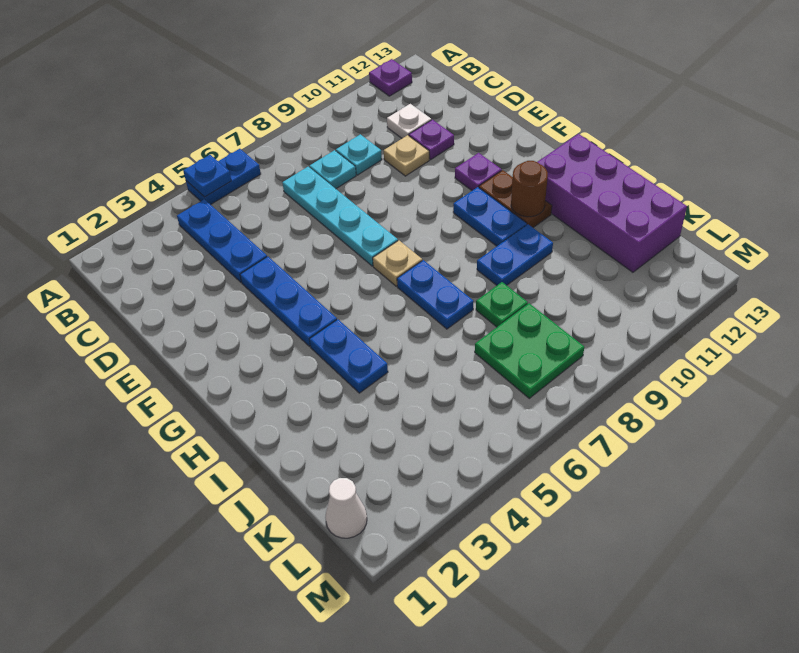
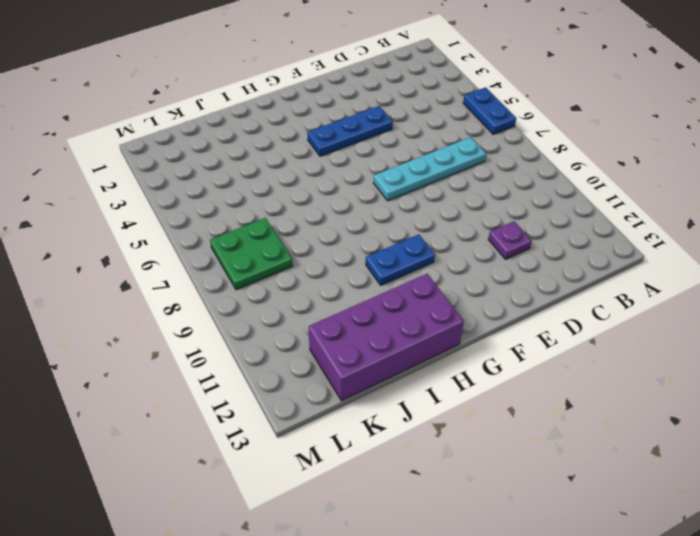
none -> purple 1x1 plate [369,59,412,96]
none -> blue 1x3 plate [177,199,267,282]
none -> cyan 1x1 plate [310,150,356,189]

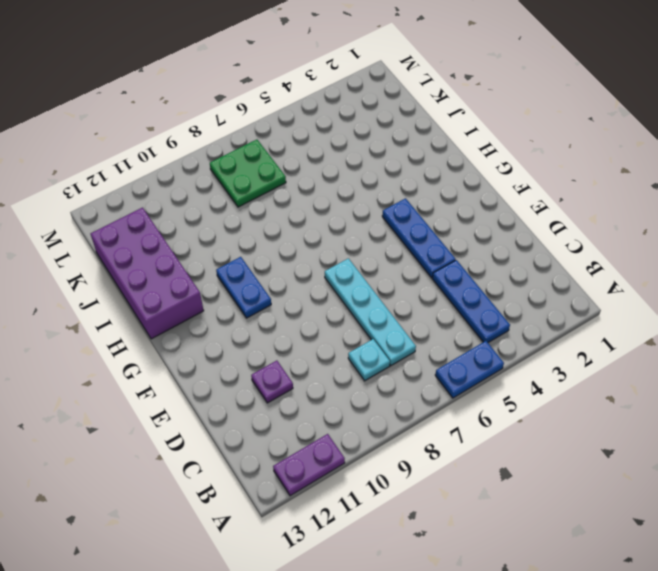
purple 1x2 plate [273,434,345,496] -> purple 1x1 plate [369,59,412,96]
none -> cyan 1x1 plate [336,134,382,175]
none -> white 1x1 plate [387,104,431,138]
none -> tan 1x1 plate [384,135,429,176]

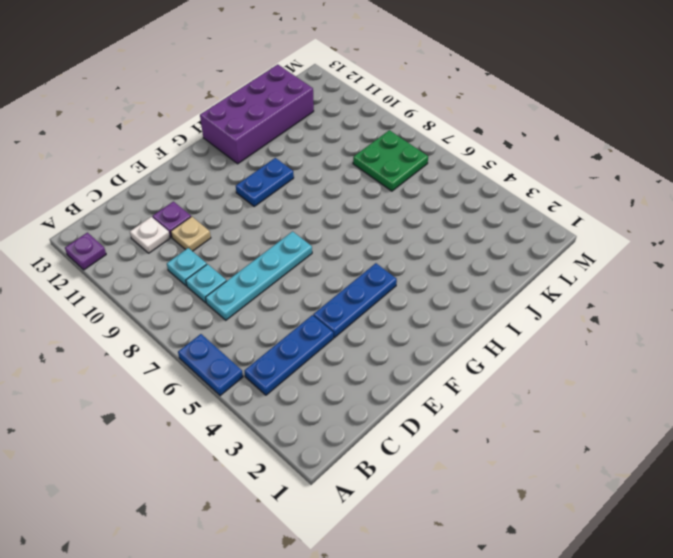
none -> purple 1x1 plate [455,153,502,190]
none -> tan 1x1 plate [373,240,422,286]
none -> brown 1x2 plate [479,170,552,228]

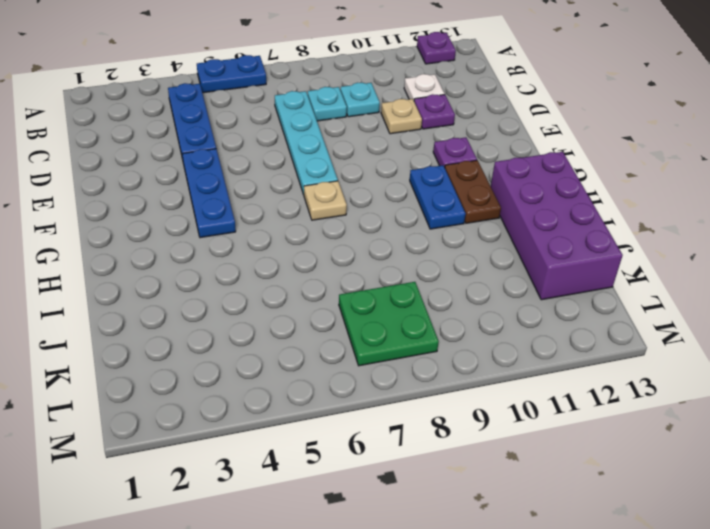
none -> blue 1x2 plate [310,319,388,393]
none -> blue 1x2 plate [397,260,474,329]
none -> blue 1x2 plate [477,224,553,285]

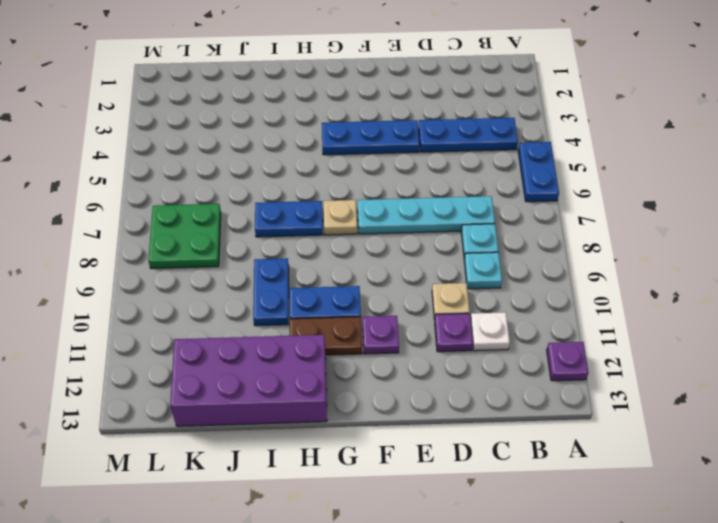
none -> blue 1x2 plate [310,319,388,393]
none -> green 1x1 plate [476,282,528,327]
none -> white 1x1 cone [325,478,367,538]

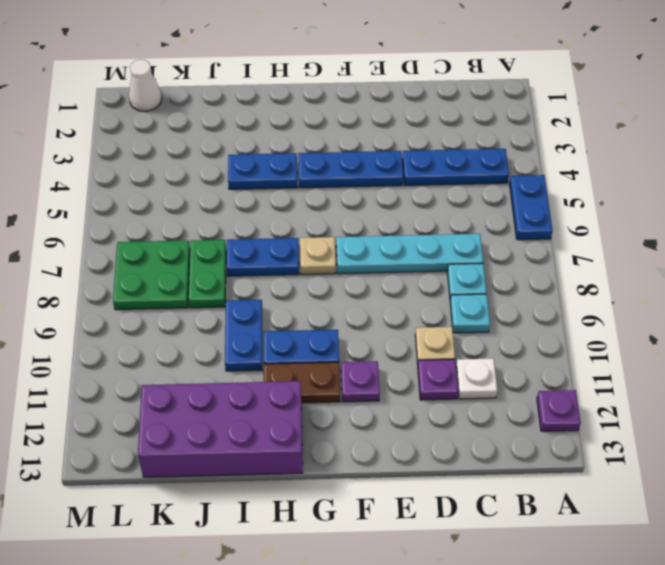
green 1x2 plate [188,240,226,308] -> green 1x1 plate [476,282,528,327]
none -> blue 1x1 plate [183,155,231,197]
none -> brown 1x1 round brick [511,161,548,217]

